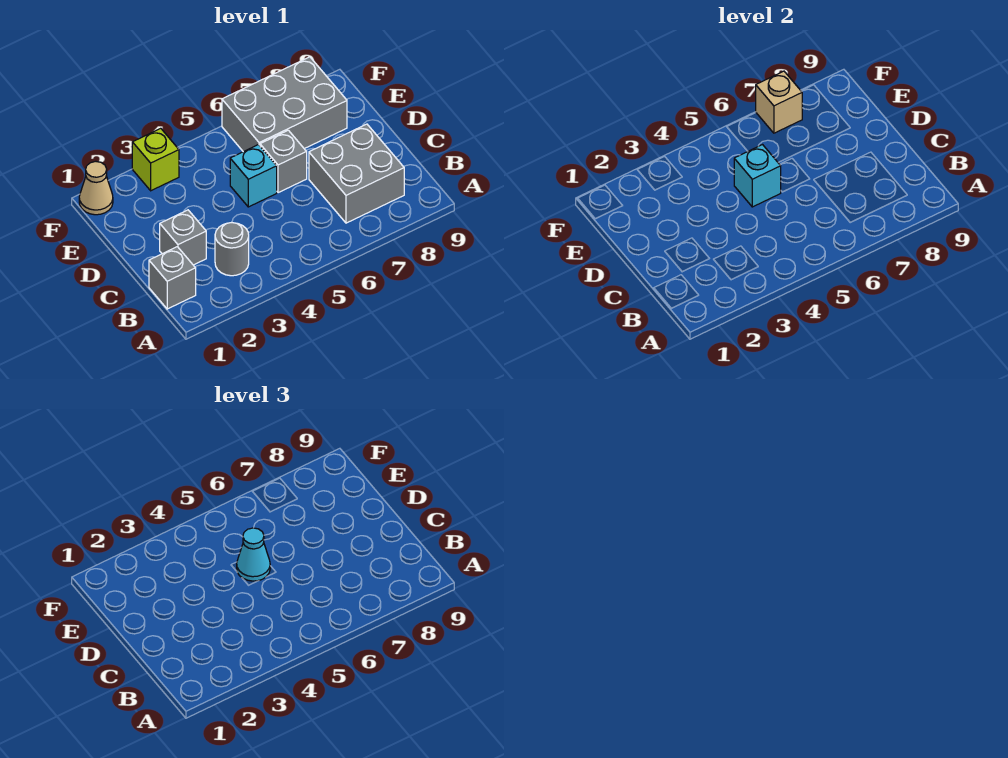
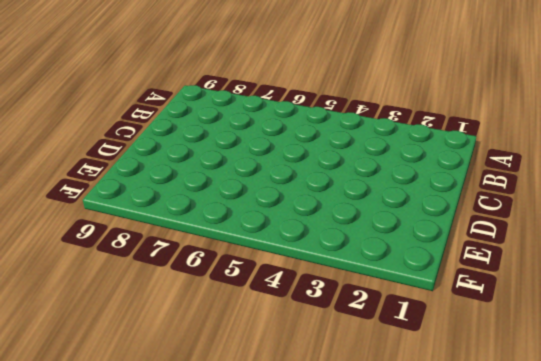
none -> grey 1x1 brick [149,247,196,309]
none -> grey 1x1 round brick [215,223,249,276]
none -> grey 2x2 brick [309,124,404,223]

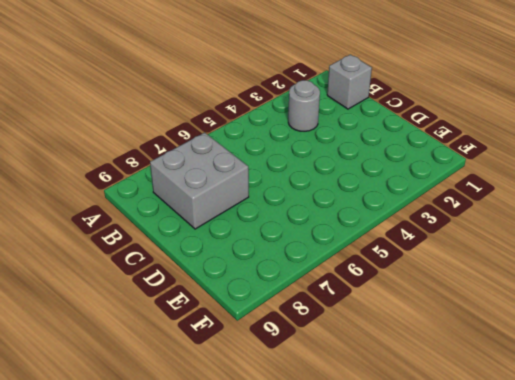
none -> grey 1x1 brick [160,210,206,265]
none -> cyan 1x1 brick [230,145,277,207]
none -> grey 1x1 brick [260,130,307,193]

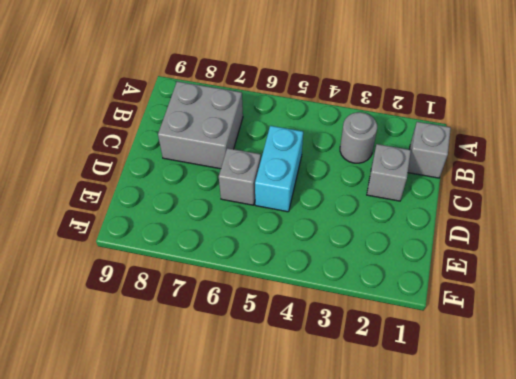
cyan 1x2 brick [255,126,303,212] -> cyan 1x1 brick [230,145,277,207]
none -> grey 2x3 brick [222,57,347,152]
none -> tan 1x1 cone [79,161,113,215]
none -> lime 1x1 brick [132,128,179,191]

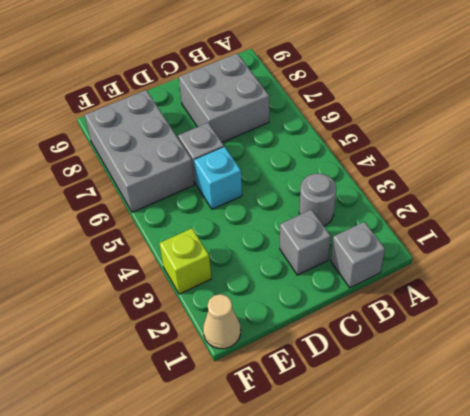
none -> cyan 1x1 brick [734,145,781,207]
none -> tan 1x1 brick [756,71,802,133]
none -> cyan 1x1 cone [237,528,270,581]

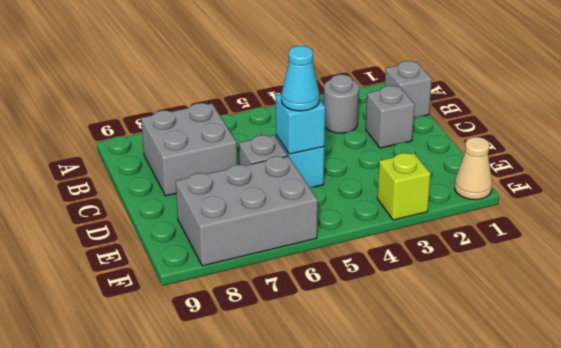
none -> tan 1x1 brick [756,71,802,133]

